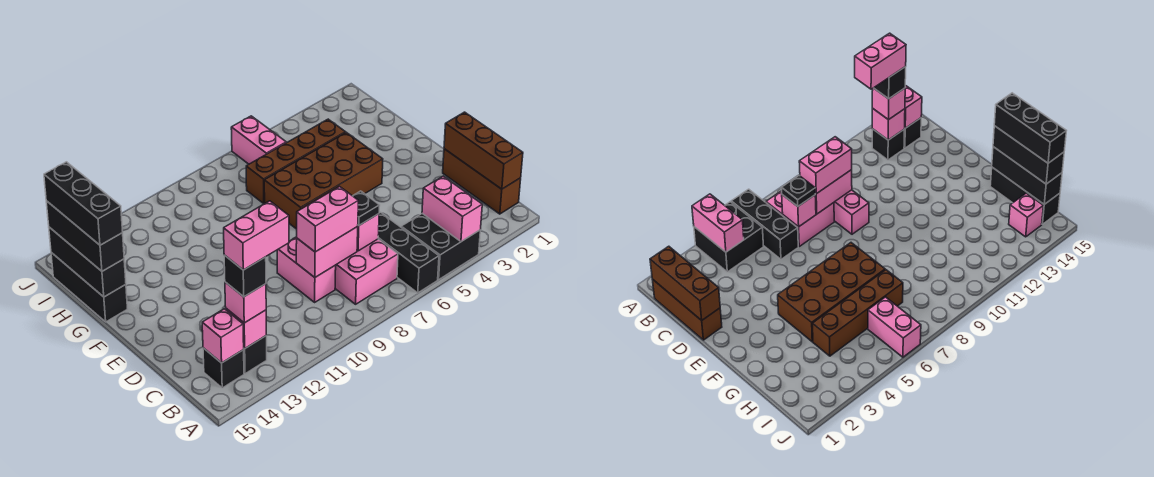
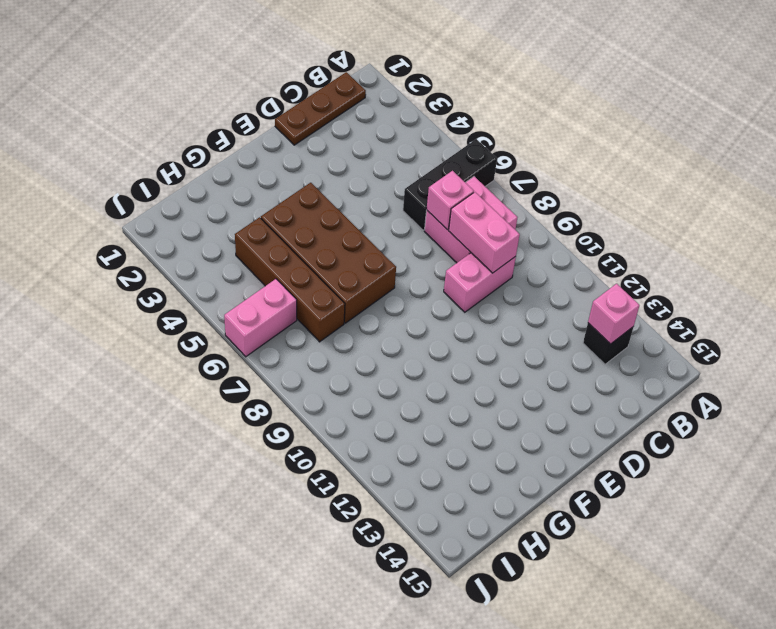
brown 1x3 plate [275,72,366,145] -> brown 1x3 brick [443,149,521,214]
none -> black 2x2 brick [401,214,480,280]
none -> black 1x1 brick [203,348,244,388]
none -> black 1x3 brick [51,253,127,322]

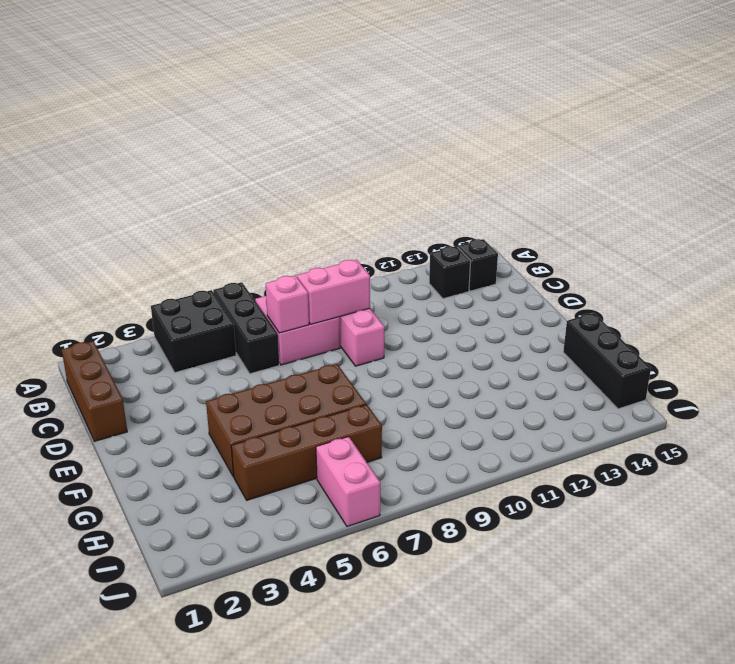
none -> pink 1x1 brick [1009,193,1043,237]
none -> pink 1x2 brick [422,176,482,242]
none -> brown 1x3 brick [444,112,523,189]

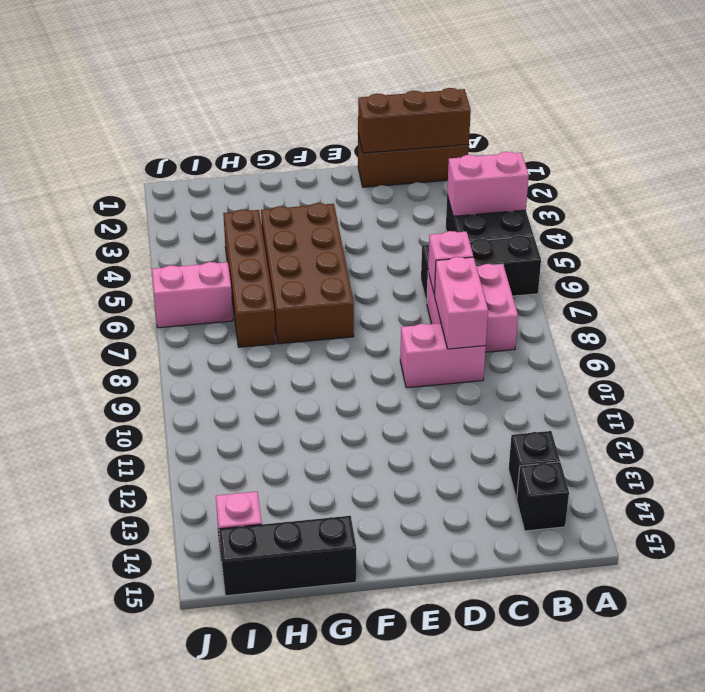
none -> pink 1x1 brick [226,309,266,349]
none -> pink 1x1 brick [202,309,244,363]
none -> black 1x3 brick [49,227,126,297]

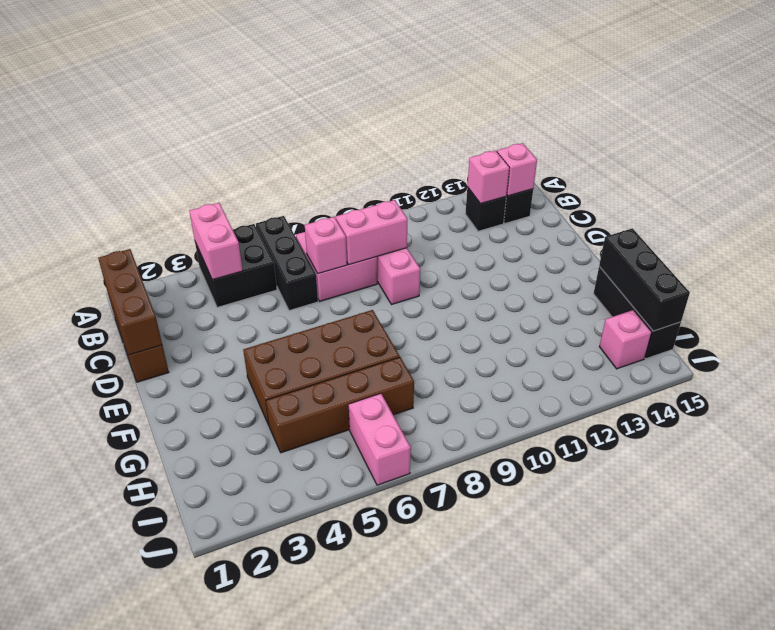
none -> pink 1x1 brick [225,282,266,323]
none -> black 1x1 plate [353,191,380,225]
none -> pink 1x2 brick [297,187,358,252]

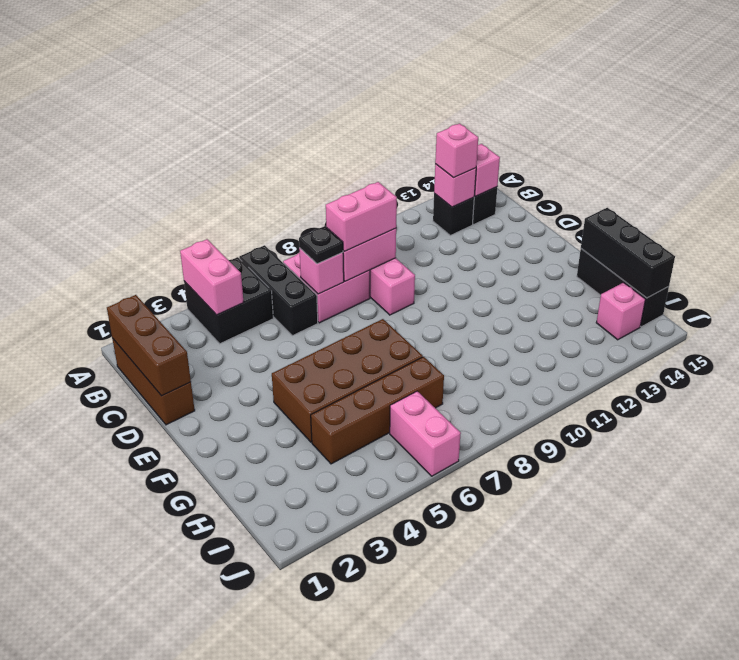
none -> black 1x3 brick [46,201,124,271]
none -> black 1x1 brick [224,255,266,297]
none -> black 1x3 brick [44,162,123,245]

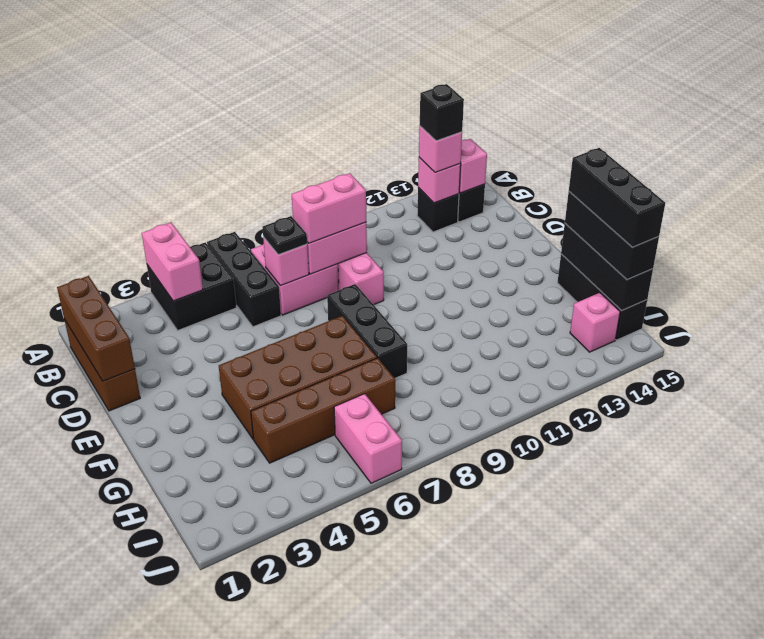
black 1x3 brick [327,284,407,378] -> none
none -> pink 1x2 brick [224,201,289,270]

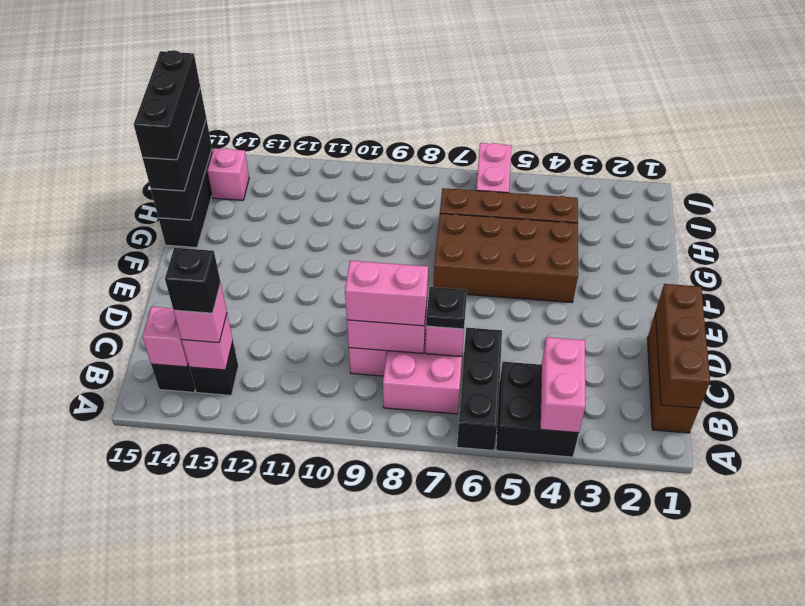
none -> pink 1x2 brick [224,201,289,270]

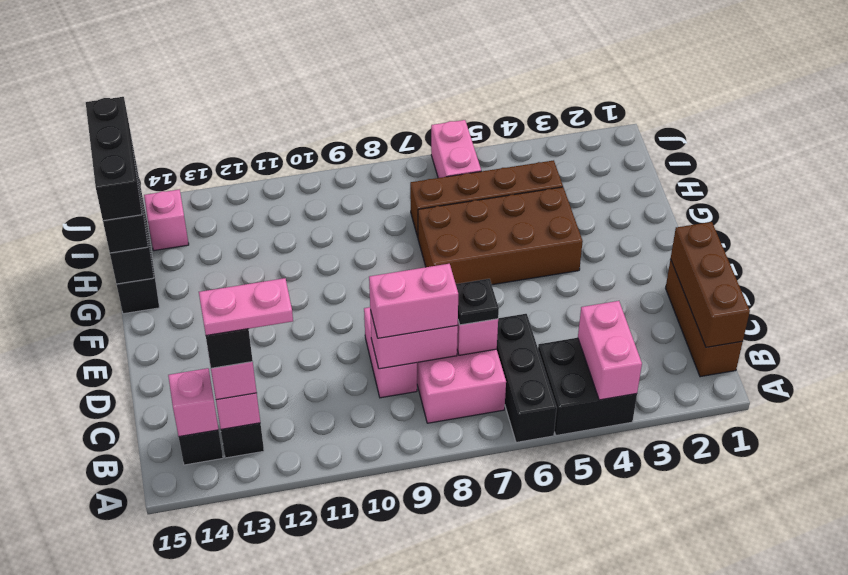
pink 1x2 plate [199,278,293,336] -> pink 1x2 brick [224,201,289,270]

